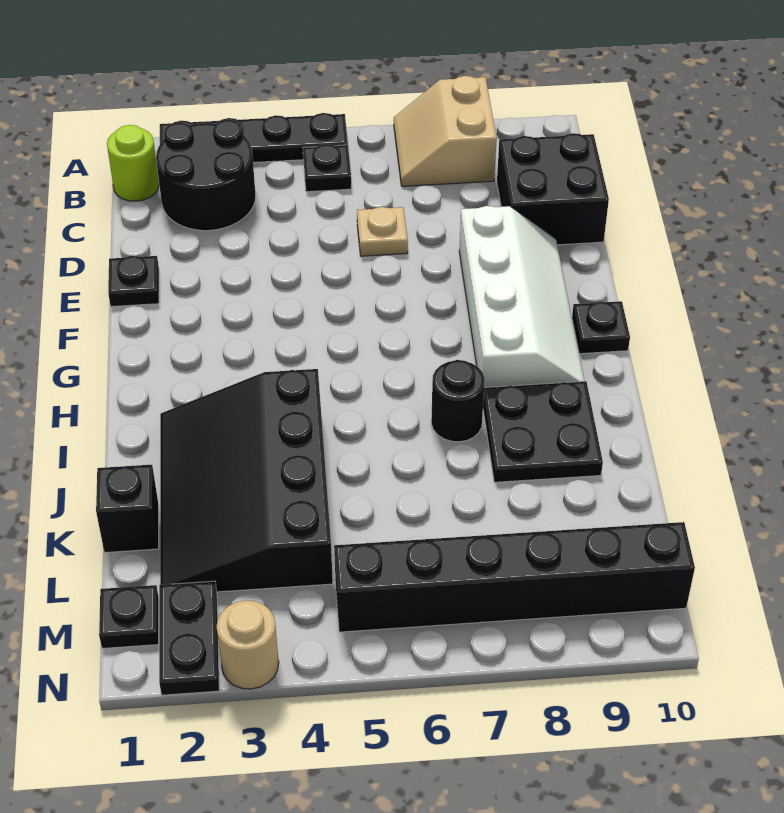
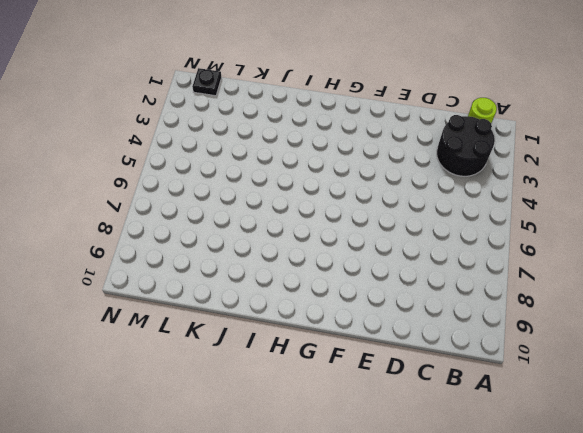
none -> black 1x4 plate [160,113,348,163]
none -> tan 2x2 slope [394,76,497,186]
none -> black 1x1 plate [303,144,351,192]

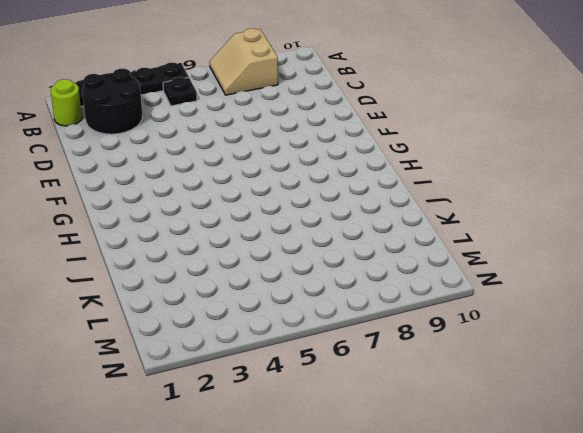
none -> black 2x2 brick [497,133,609,245]
none -> tan 1x1 plate [357,207,408,256]
none -> black 1x1 plate [108,256,159,307]

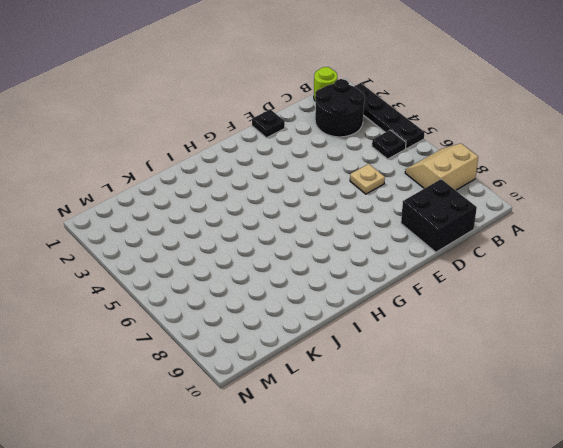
none -> white 2x4 slope [459,206,584,387]
none -> black 1x1 plate [572,301,630,354]
none -> black 3x4 slope [160,369,333,592]

